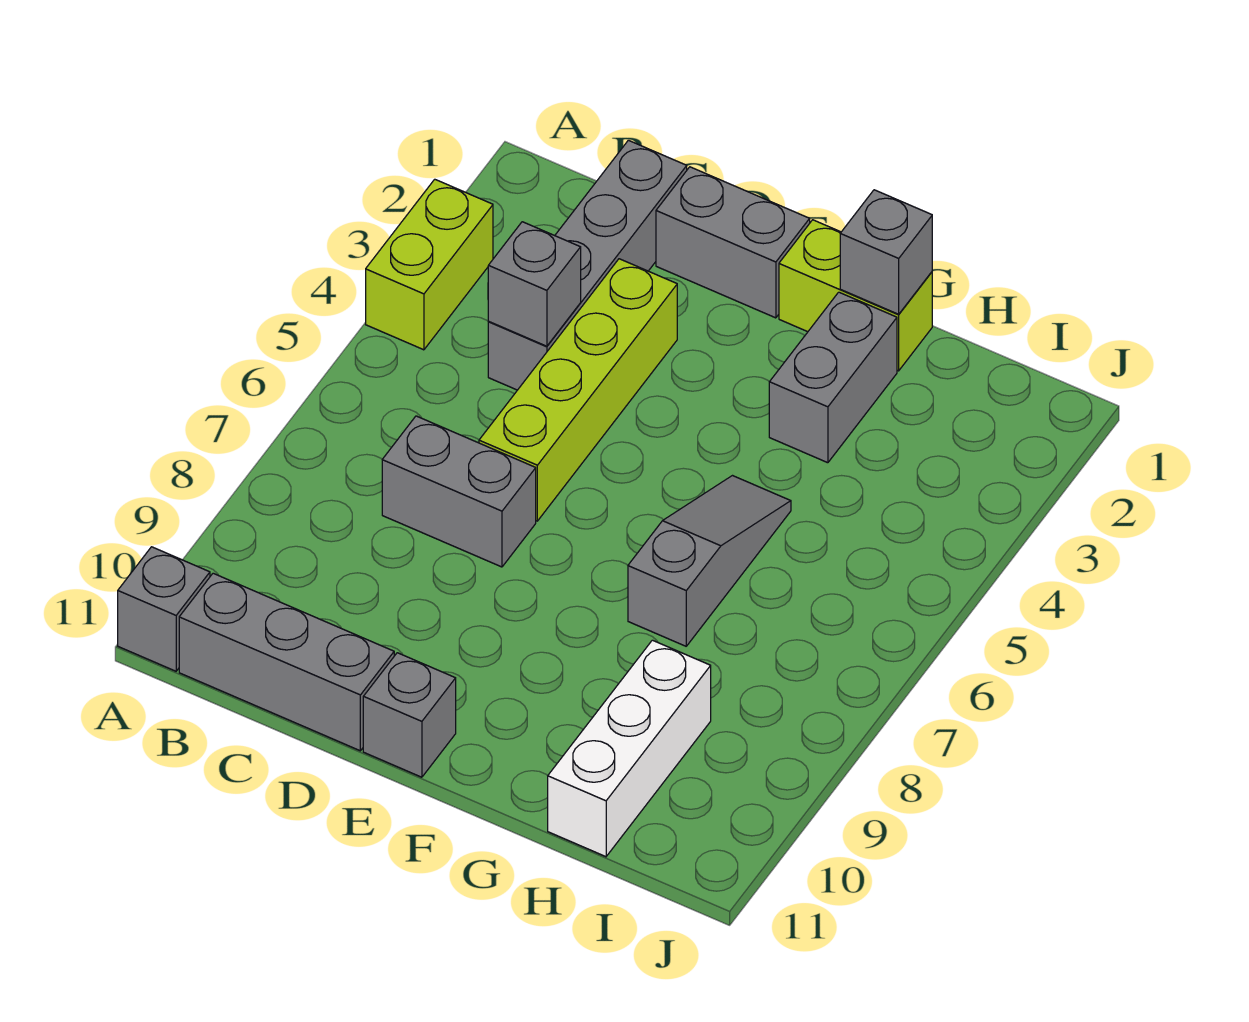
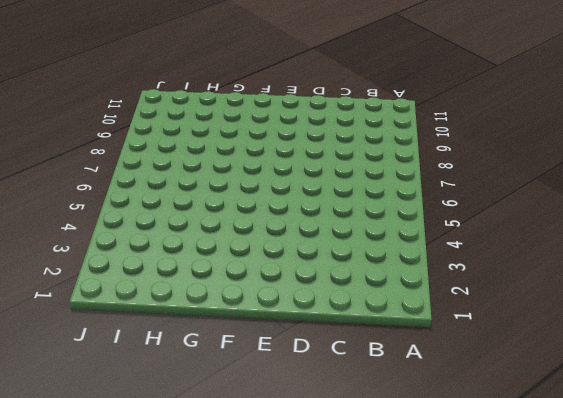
none -> lime 1x2 brick [366,179,493,350]
none -> grey 1x1 brick [118,547,210,671]
none -> grey 1x3 brick [179,573,394,751]

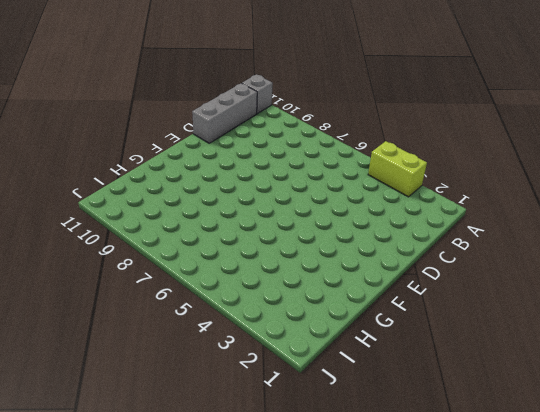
none -> grey 1x4 brick [488,140,687,390]
none -> grey 1x2 brick [382,416,536,567]
none -> grey 1x2 brick [656,167,810,318]

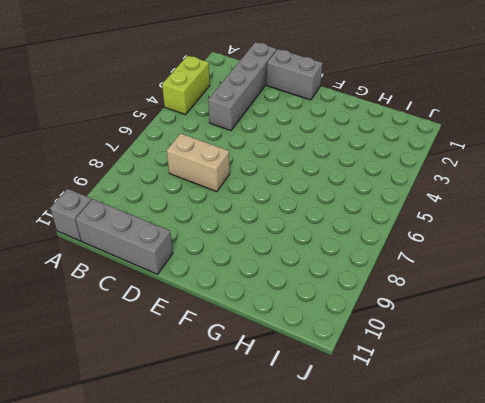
tan 1x2 brick [167,133,230,192] -> grey 1x2 brick [382,416,536,567]
none -> lime 1x4 brick [479,259,677,521]
none -> grey 1x1 brick [363,653,456,777]
none -> lime 1x2 brick [779,220,932,371]

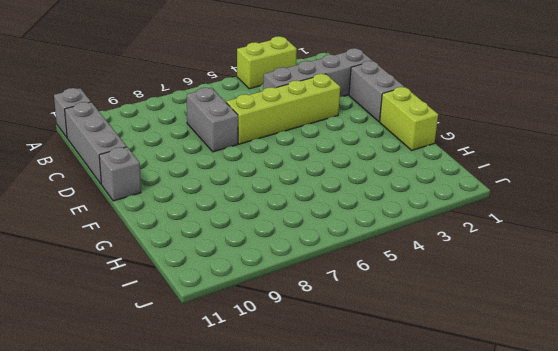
none -> grey 1x2 brick [769,292,897,463]
none -> grey 1x3 slope [628,476,791,646]
none -> white 1x3 brick [548,640,711,857]

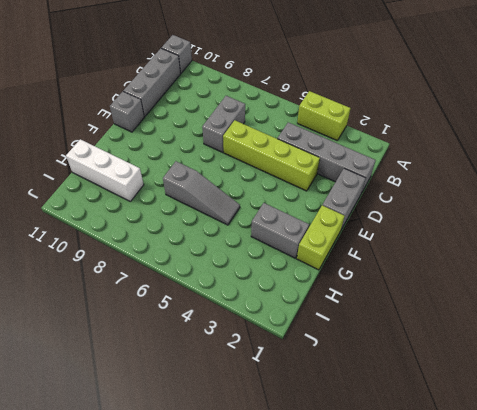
none -> grey 1x1 brick [488,222,581,346]
none -> grey 1x1 brick [840,190,932,314]

